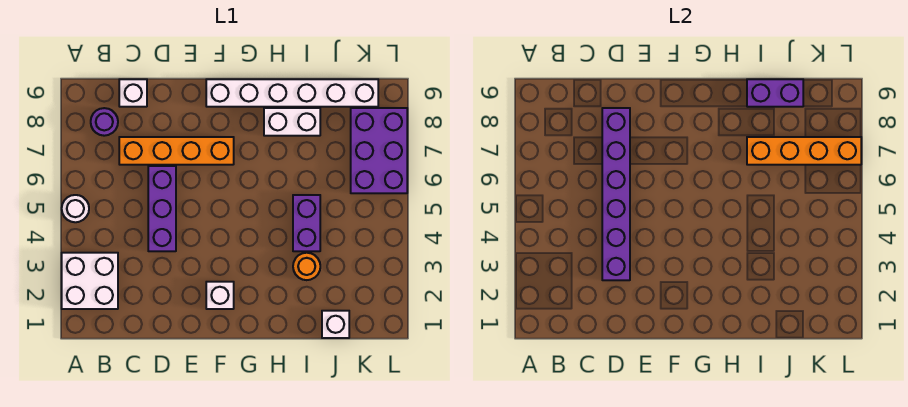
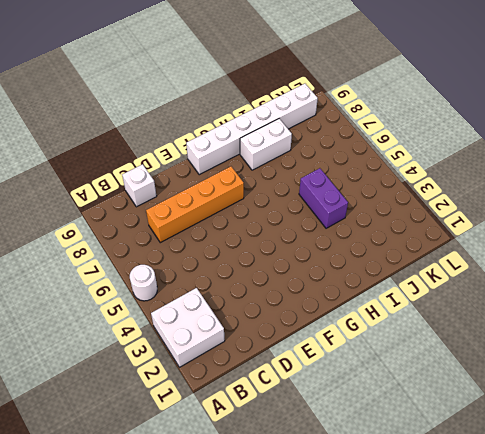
none -> purple 1x1 round brick [91,108,118,136]
none -> purple 1x3 brick [148,166,176,251]
none -> white 1x1 brick [206,282,234,309]

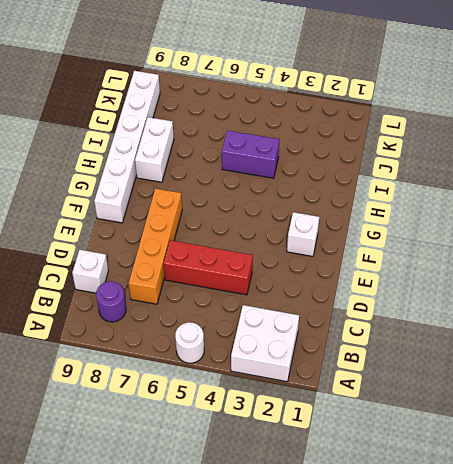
red 1x3 brick [164,240,253,295] -> purple 1x3 brick [148,166,176,251]
none -> orange 1x1 round brick [293,253,320,280]
none -> white 1x1 brick [322,311,349,338]
none -> purple 2x3 brick [351,108,407,193]

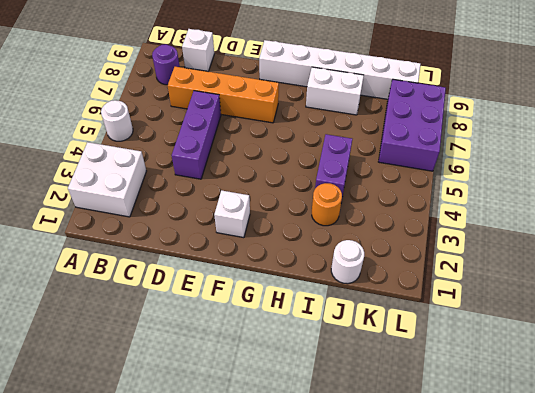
white 1x1 round brick [331,240,364,284] -> white 1x1 brick [322,311,349,338]
none -> purple 1x6 brick [602,108,630,280]
none -> orange 1x4 brick [747,137,861,165]
none -> purple 1x2 brick [747,79,803,107]

